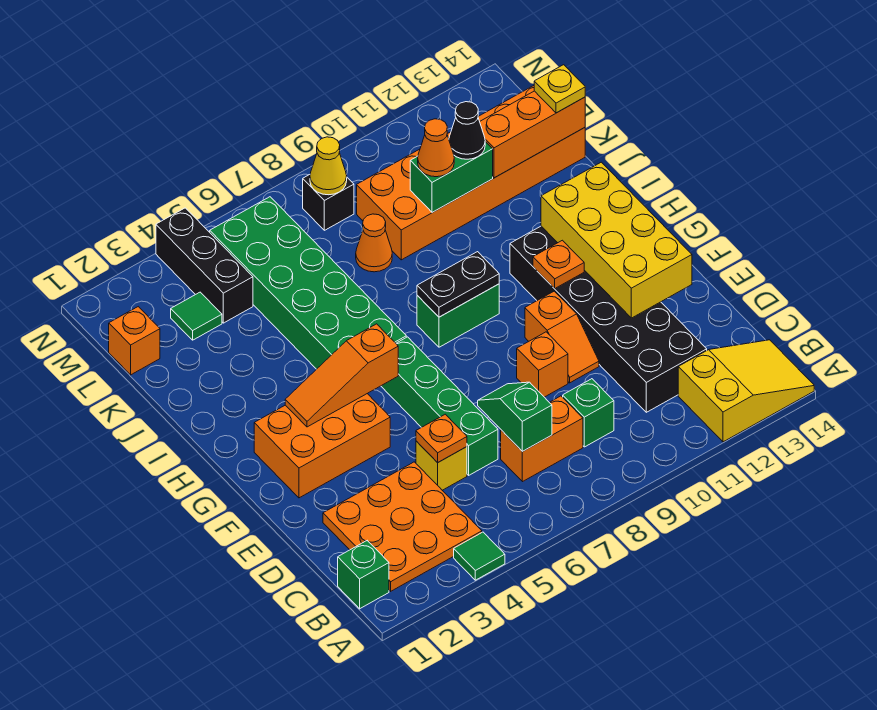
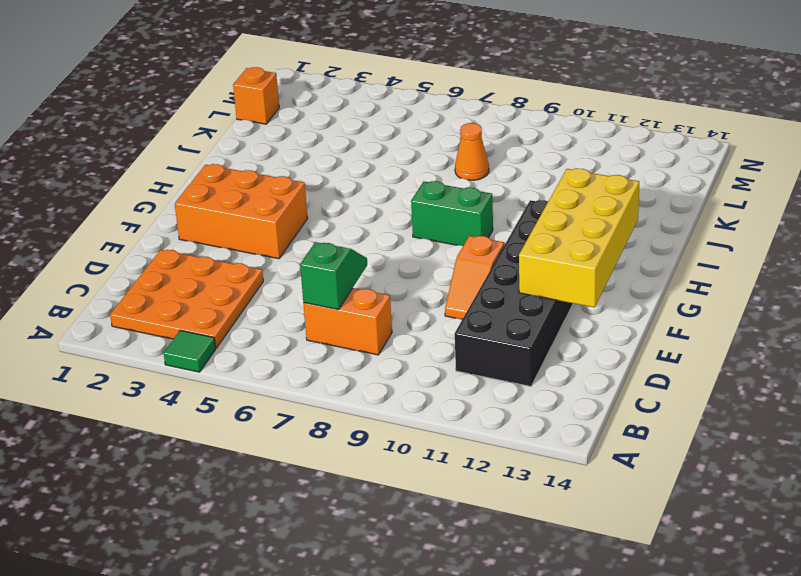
none -> yellow 2x3 slope [678,340,814,442]
none -> green 1x1 brick [338,541,389,609]
none -> green 1x1 brick [563,379,614,447]
none -> yellow 1x1 brick [416,441,467,490]

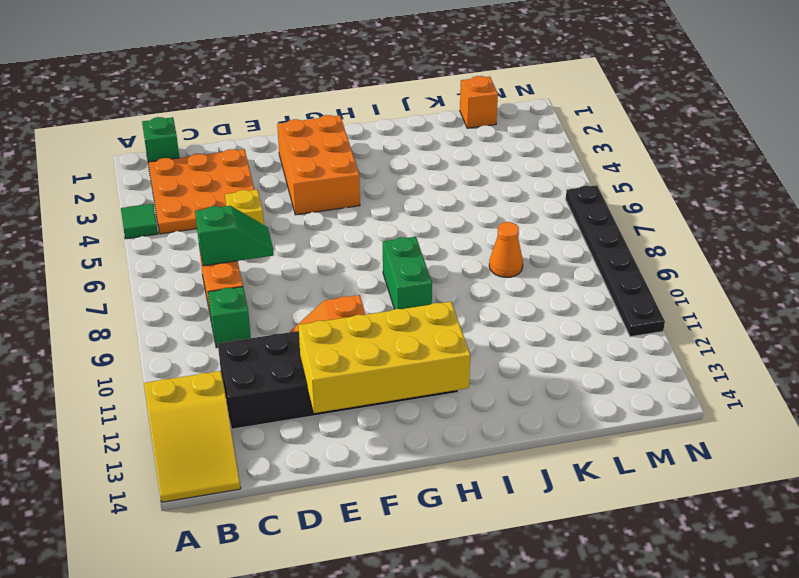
black 1x6 plate [566,185,665,337] -> none
none -> green 1x4 brick [381,337,498,475]
none -> orange 1x1 brick [517,332,568,397]
none -> green 2x6 brick [210,197,406,369]
none -> orange 2x6 brick [357,86,585,260]

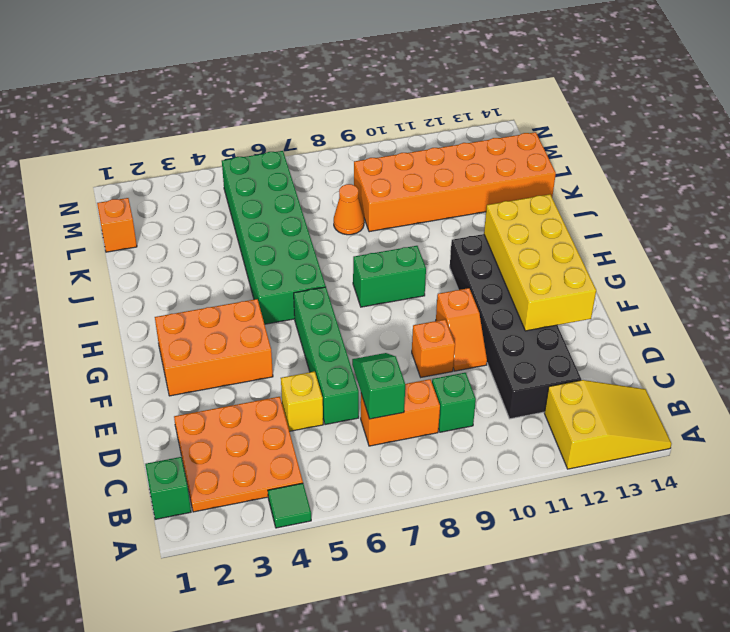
none -> green 1x1 tile [171,292,222,340]
none -> black 1x3 brick [156,208,253,323]
none -> black 1x1 brick [303,175,354,230]
none -> orange 1x1 plate [416,414,467,463]

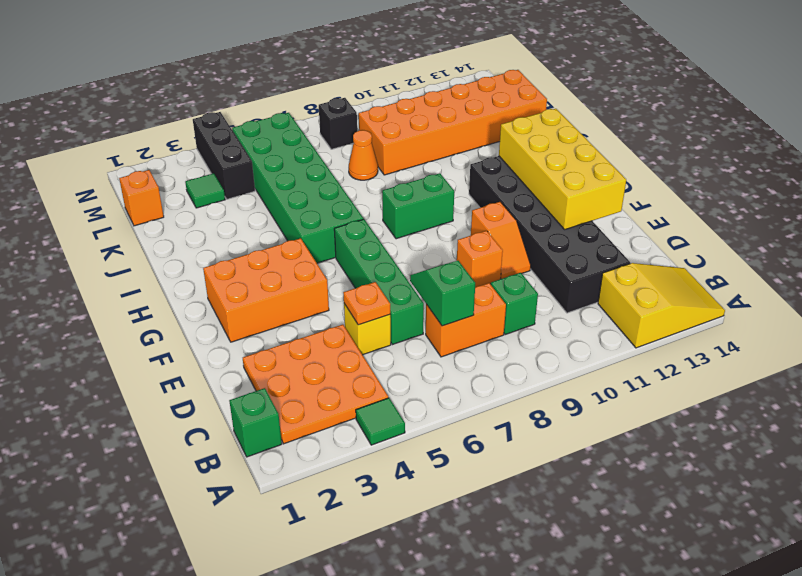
none -> orange 1x3 slope [285,324,398,427]
none -> orange 1x1 plate [533,240,584,289]
none -> black 1x2 plate [417,252,499,317]
none -> green 1x2 brick [410,142,493,213]

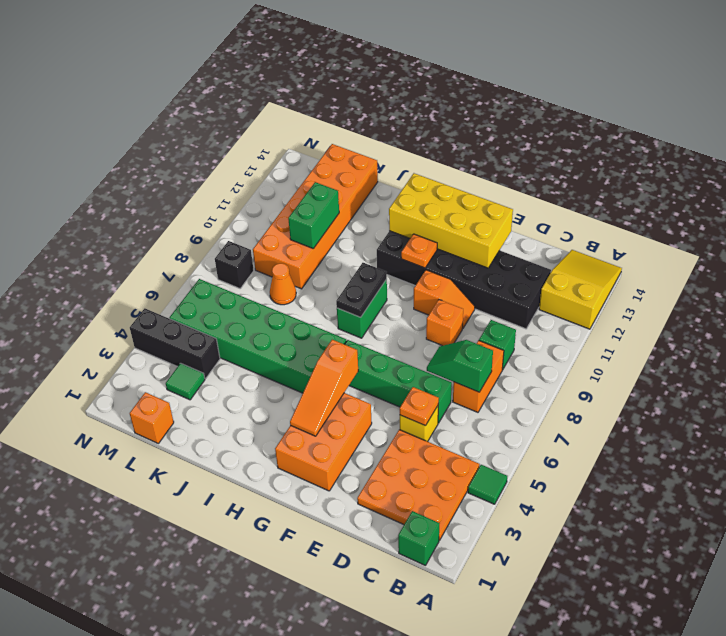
none -> orange 1x3 brick [480,91,585,178]
none -> yellow 1x1 cone [310,137,347,195]
none -> orange 1x1 cone [418,119,454,177]
none -> black 1x1 cone [449,102,485,159]

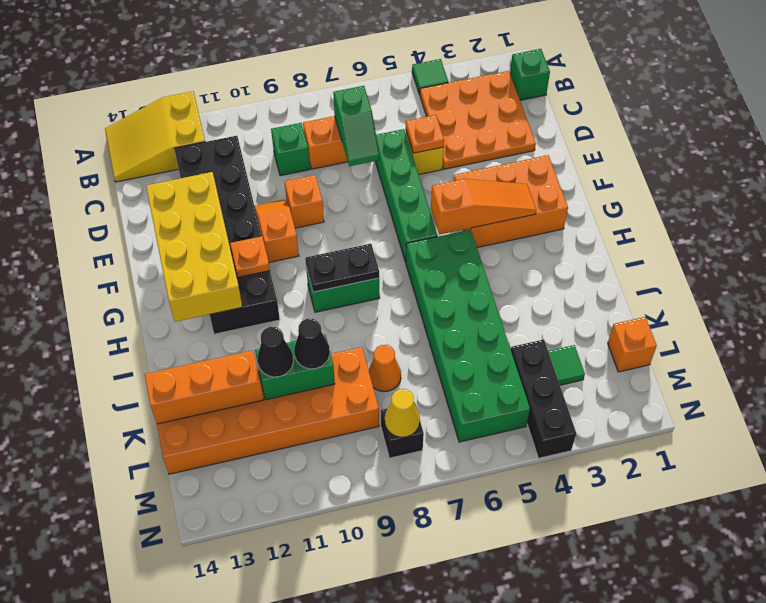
black 1x1 cone [294,319,330,369] -> orange 1x1 cone [418,119,454,177]
none -> yellow 1x1 plate [534,65,585,113]

